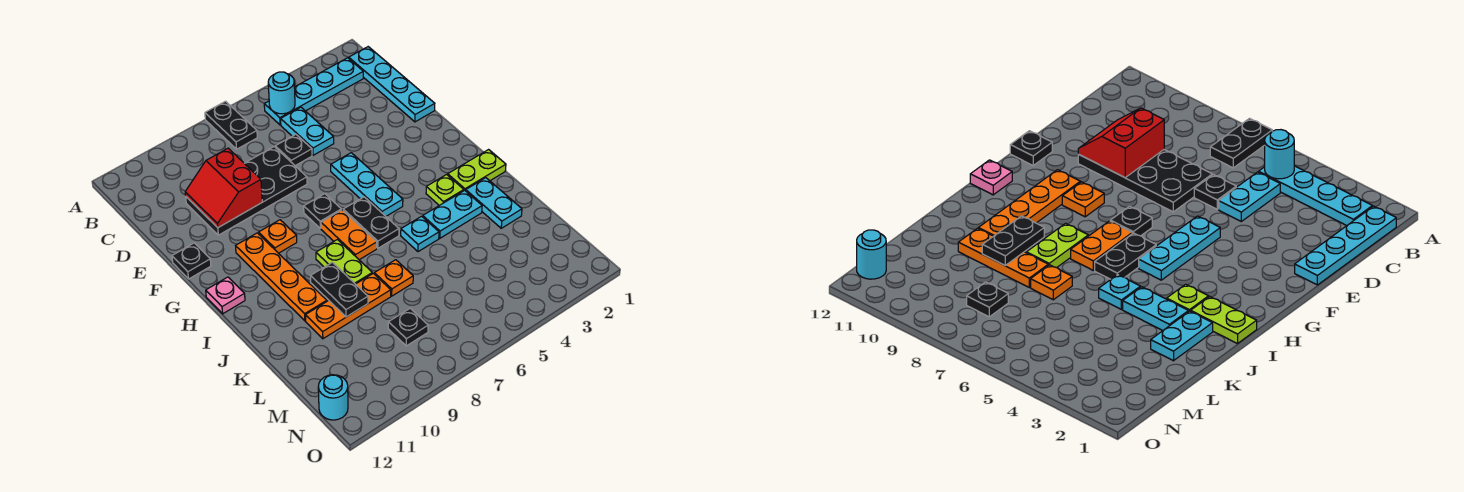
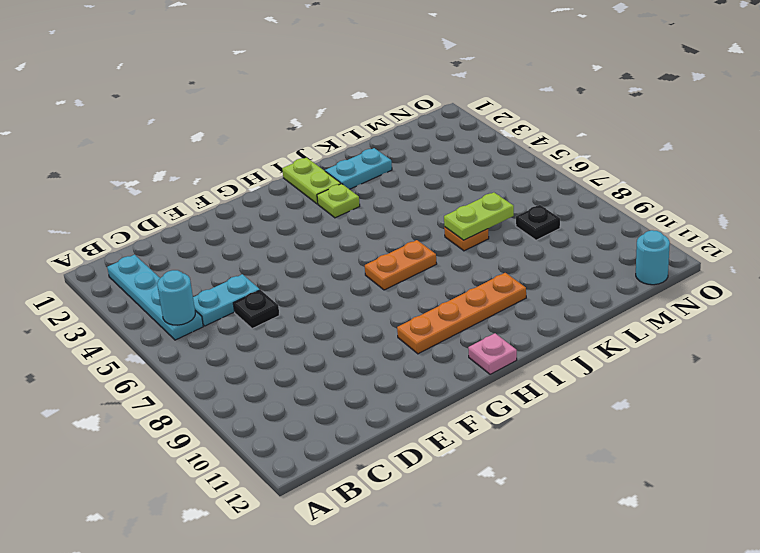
lime 1x2 plate [444,192,514,240] -> lime 1x2 plate moved to [316,240,372,284]
none -> black 1x2 plate [205,101,257,149]
none -> cyan 1x4 plate [349,47,435,122]
none -> black 2x4 plate [186,147,307,235]

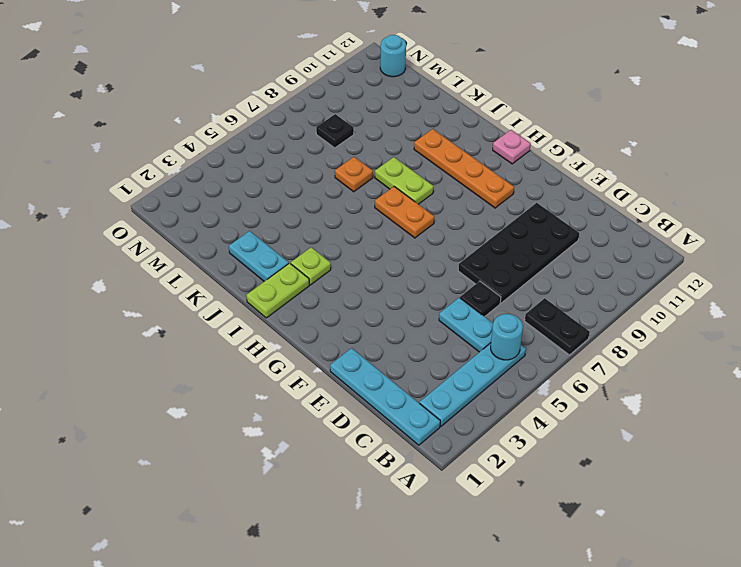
none -> cyan 1x3 plate [331,153,403,216]
none -> black 1x1 plate [172,243,211,279]
none -> black 1x1 plate [304,194,341,228]

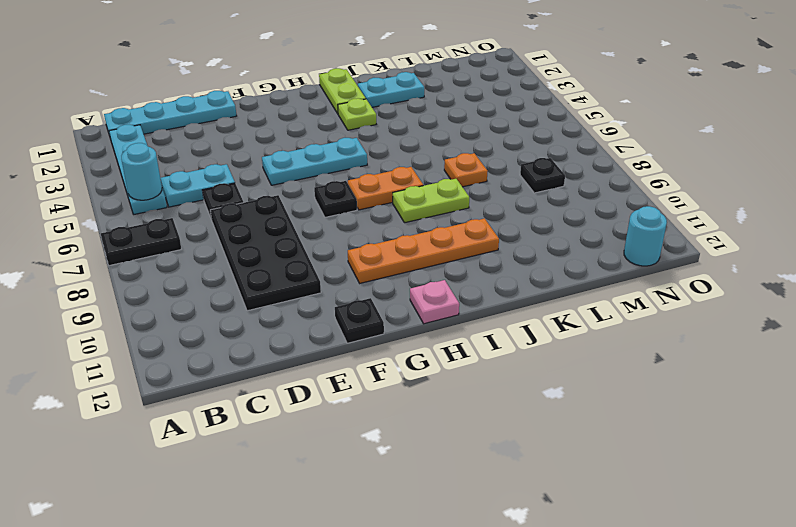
none -> orange 1x1 plate [258,220,297,253]
none -> black 1x2 plate [343,197,399,248]
none -> cyan 1x2 plate [423,190,482,238]

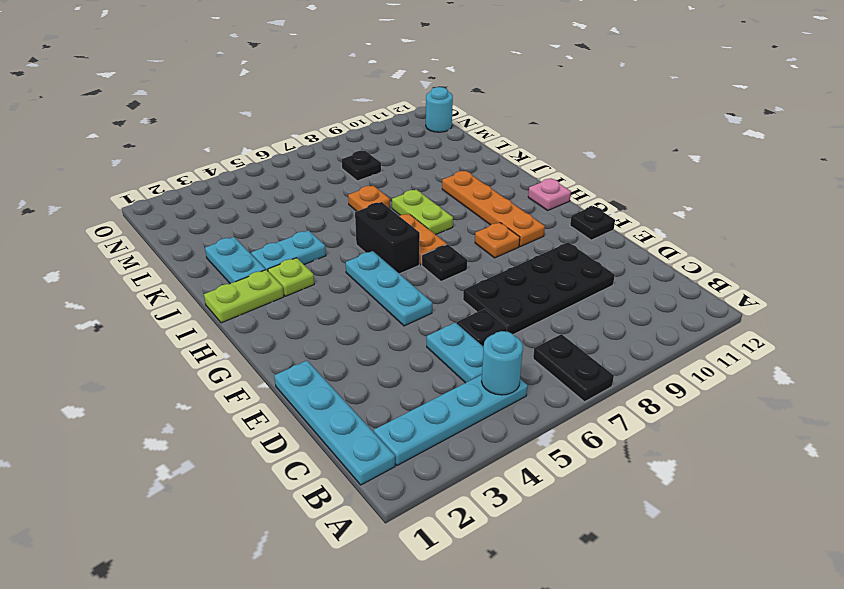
black 1x2 brick [355,202,420,274] -> black 1x2 plate [343,197,399,248]
none -> cyan 1x1 plate [401,216,439,252]
none -> orange 1x3 plate [305,273,391,339]
none -> red 2x2 slope [185,148,262,228]

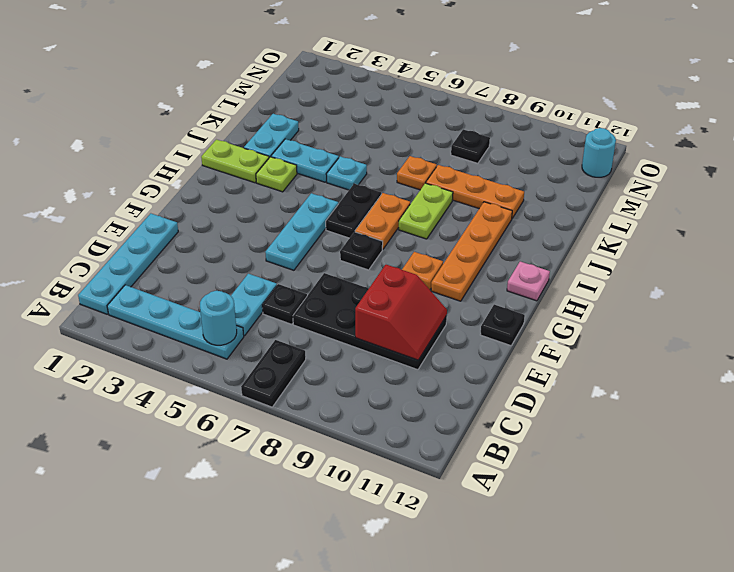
none -> black 1x2 plate [311,262,368,317]

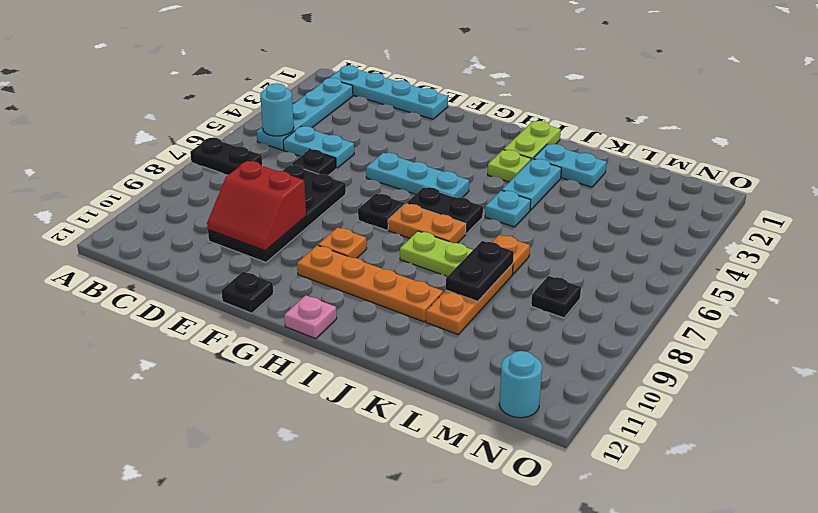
black 1x2 plate [446,241,514,301] -> black 1x2 plate turned to [311,262,368,317]

